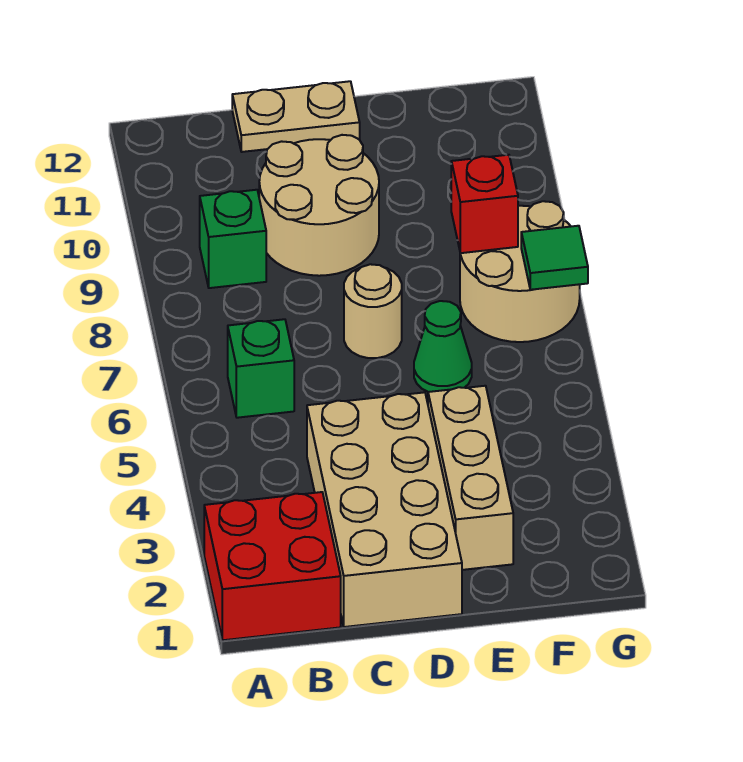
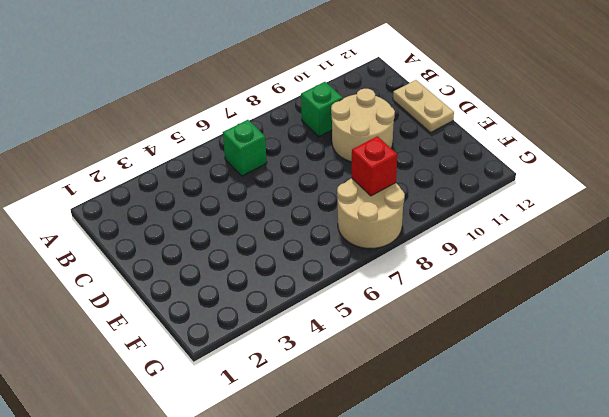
none -> red 2x2 brick [204,492,341,640]
none -> tan 2x4 brick [307,392,462,627]
none -> tan 1x1 round brick [344,264,402,358]

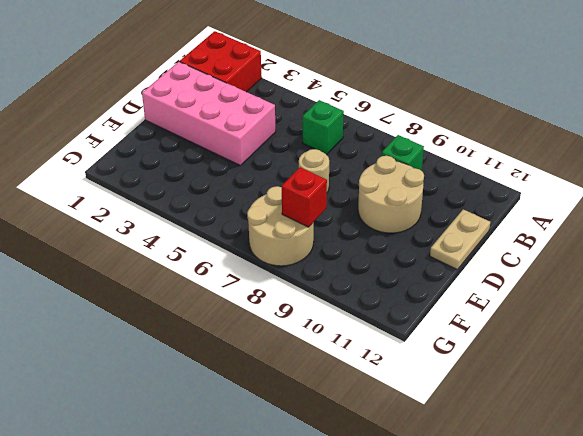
pink 2x4 brick [142,62,276,166] -> tan 2x4 brick [307,392,462,627]
none -> tan 1x3 brick [428,386,513,570]
none -> green 1x1 cone [414,301,472,392]
none -> green 1x1 tile [521,226,588,290]

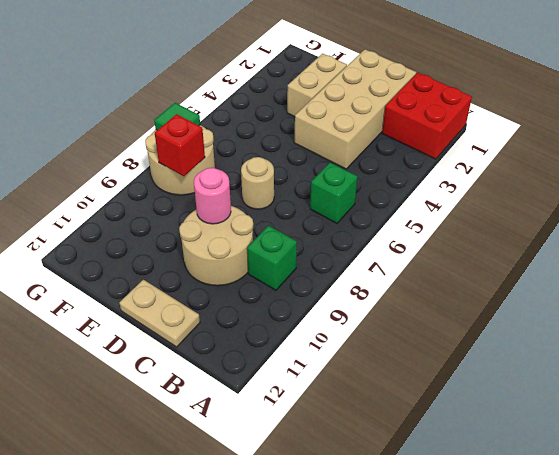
pink 1x1 round brick [194,168,231,224] -> none
tan 1x2 brick [287,54,347,117] -> tan 1x3 brick [428,386,513,570]
none -> green 1x1 cone [414,301,472,392]

